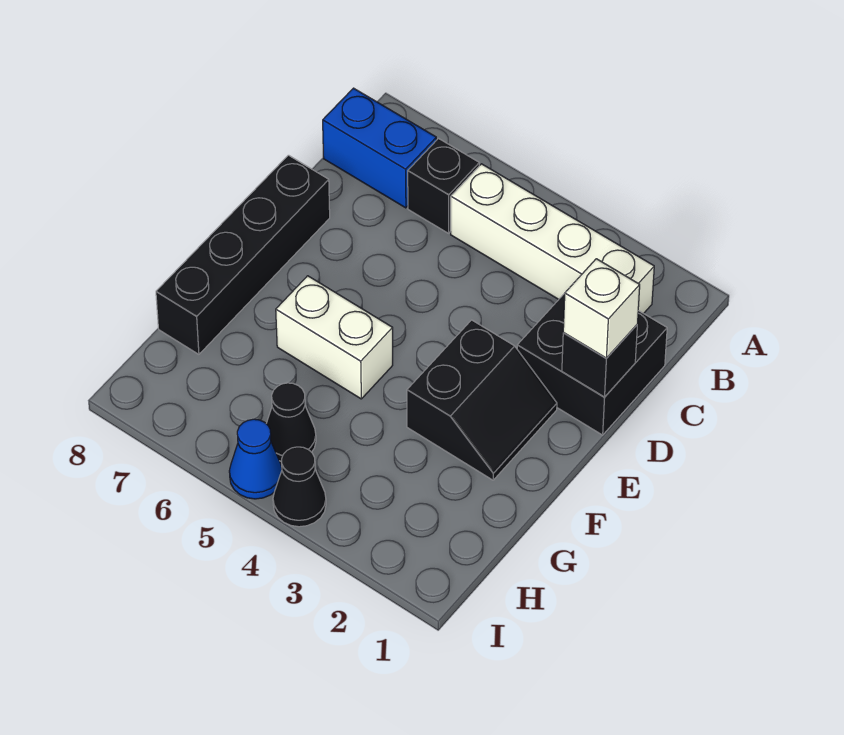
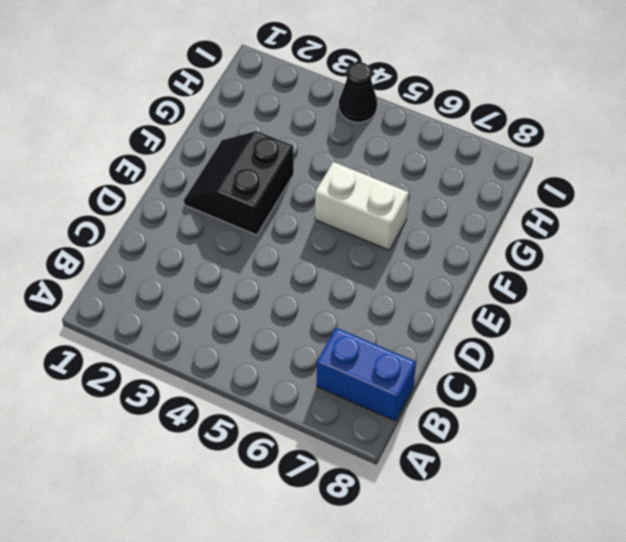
none -> white 1x4 brick [451,164,654,314]
none -> black 1x1 brick [408,139,479,233]
none -> black 2x2 brick [517,293,667,435]

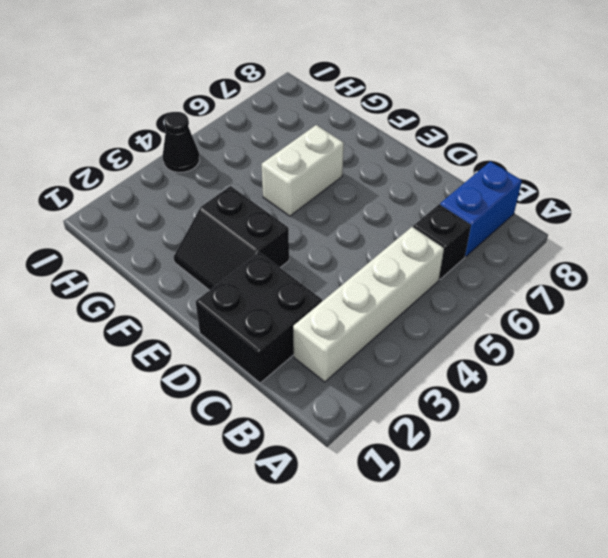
none -> black 1x4 brick [156,155,330,354]
none -> black 1x1 cone [266,383,316,461]
none -> blue 1x1 cone [229,419,282,499]

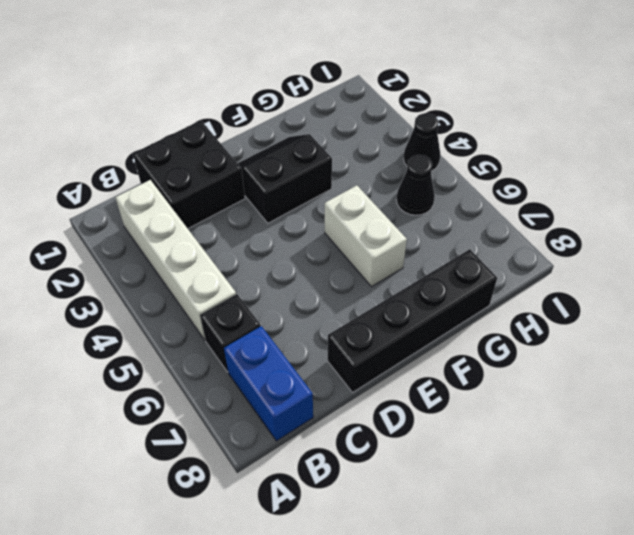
none -> blue 1x1 cone [229,419,282,499]
none -> black 1x1 brick [562,325,637,397]
none -> white 1x1 brick [563,259,640,358]

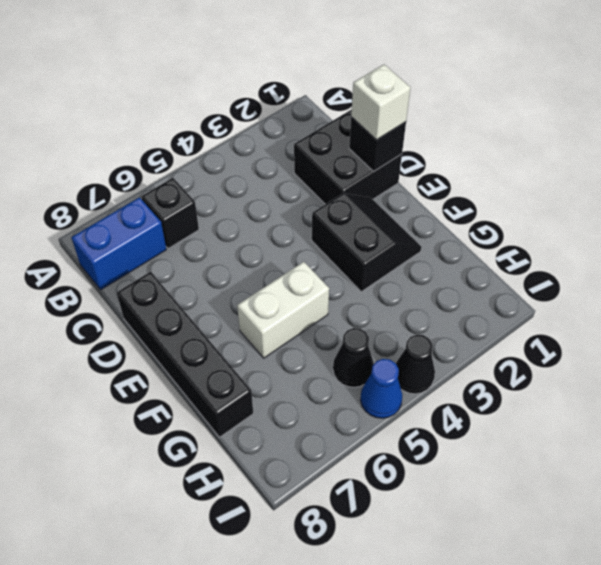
none -> white 1x4 brick [451,164,654,314]

